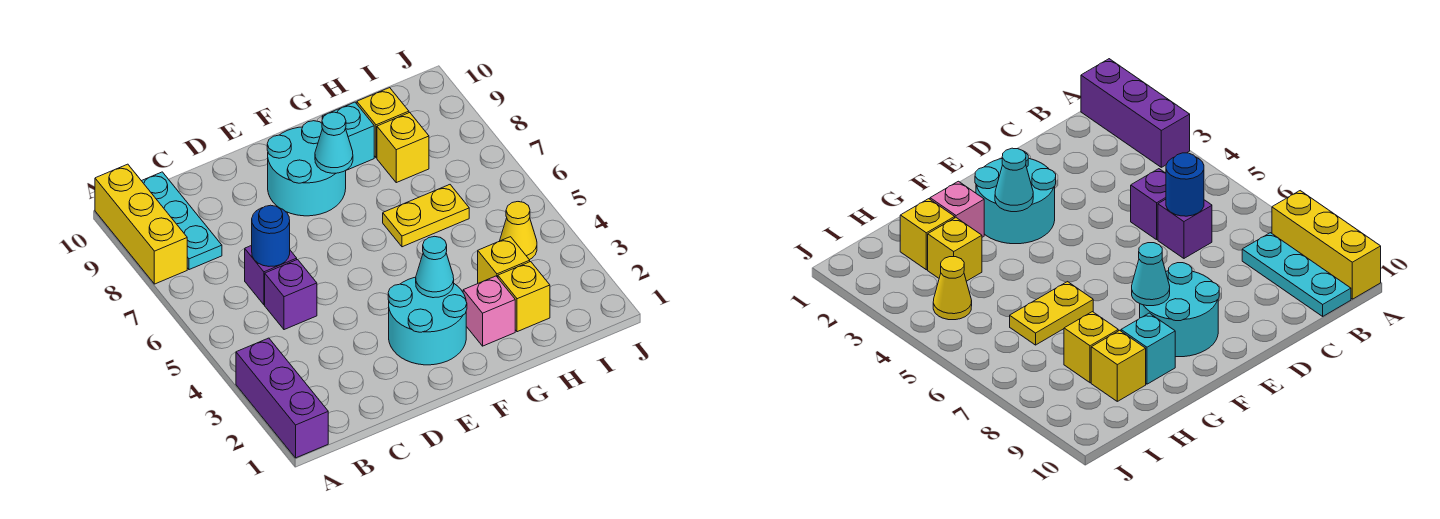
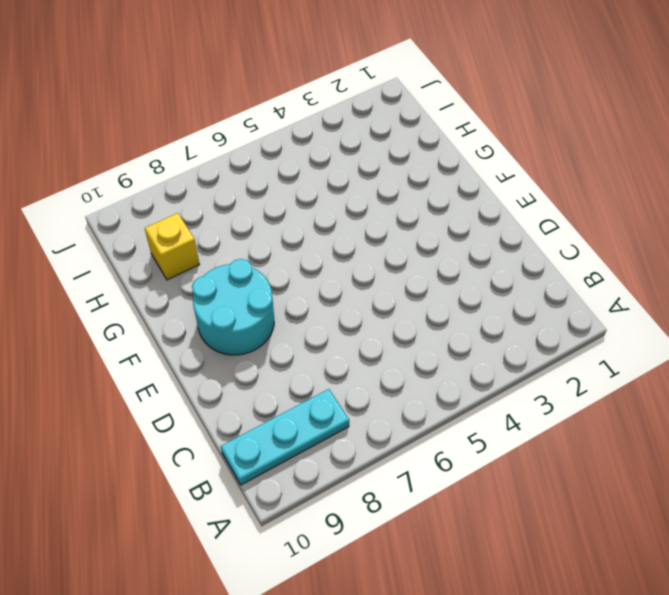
none -> purple 1x3 brick [236,338,328,458]
none -> yellow 1x3 brick [95,164,187,284]
none -> purple 1x1 brick [265,260,317,330]

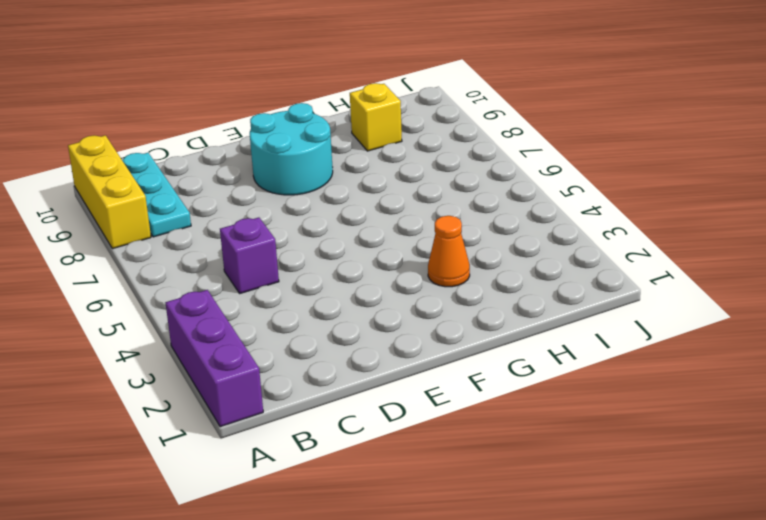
orange 1x1 cone [428,216,470,287] -> none
none -> purple 1x1 brick [245,245,297,305]
none -> cyan 2x2 round brick [388,277,467,365]
none -> pink 1x1 brick [463,276,515,346]

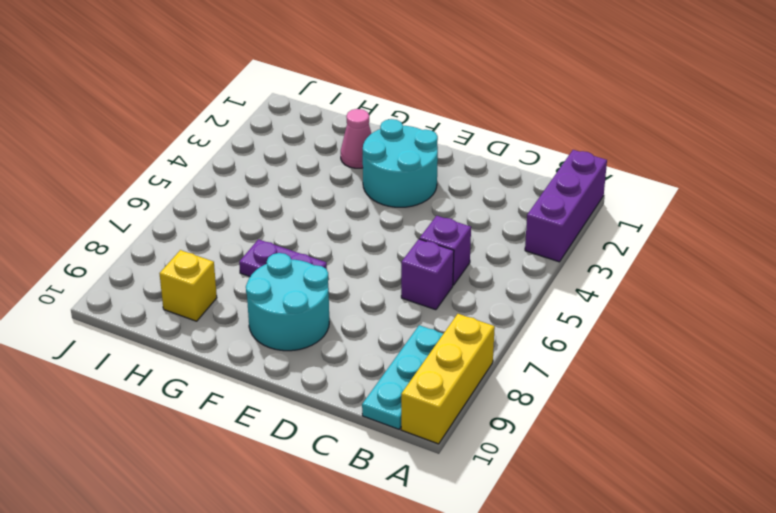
purple 1x2 plate [239,239,327,276] -> none
pink 1x1 cone [341,109,371,168] -> pink 1x1 brick [463,276,515,346]
none -> yellow 1x2 plate [383,185,469,247]
none -> cyan 1x1 brick [322,102,374,170]
none -> yellow 1x1 brick [498,262,550,332]

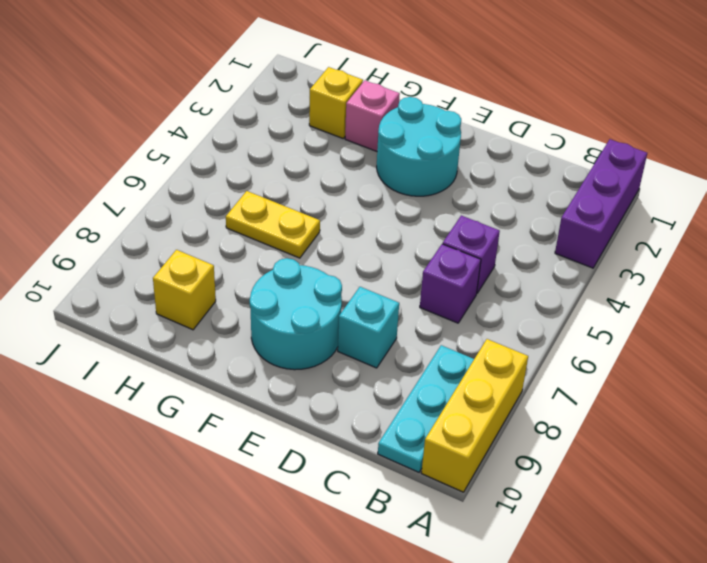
cyan 1x1 brick [338,287,399,368] -> cyan 1x1 brick moved to [322,102,374,170]
none -> yellow 1x1 brick [478,237,530,283]
none -> yellow 1x1 brick [377,113,429,183]
none -> yellow 1x1 cone [500,202,537,260]

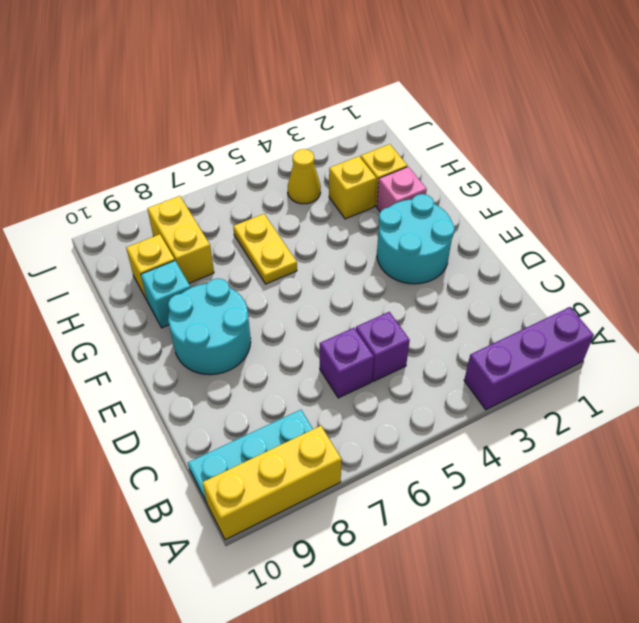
yellow 1x2 brick [147,196,214,283] -> yellow 1x1 brick [377,113,429,183]
none -> blue 1x1 round brick [252,205,290,266]
none -> cyan 1x1 cone [416,236,454,298]
none -> cyan 1x1 cone [315,112,353,173]

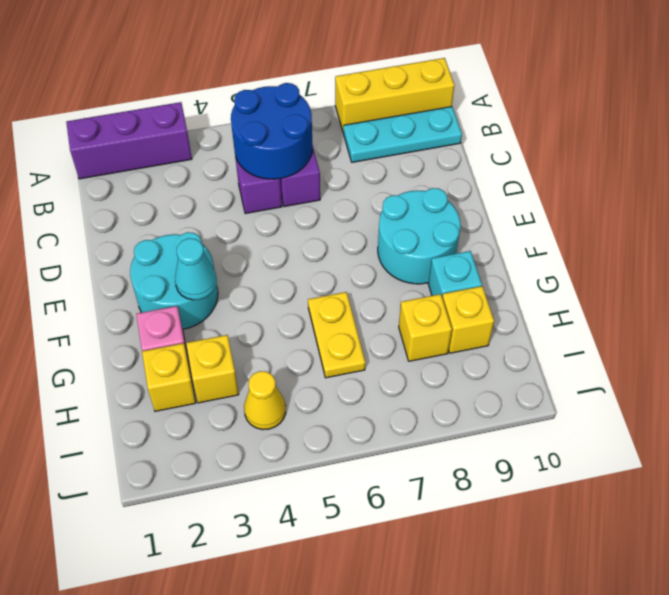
blue 2x2 round brick [231,83,312,179] -> blue 1x1 round brick [252,205,290,266]
none -> cyan 1x1 cone [315,112,353,173]

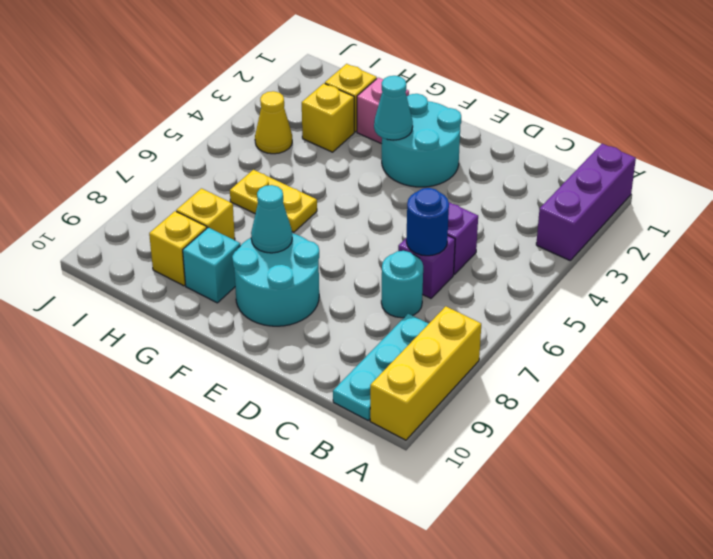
cyan 1x1 round brick [381,251,423,318] -> none

